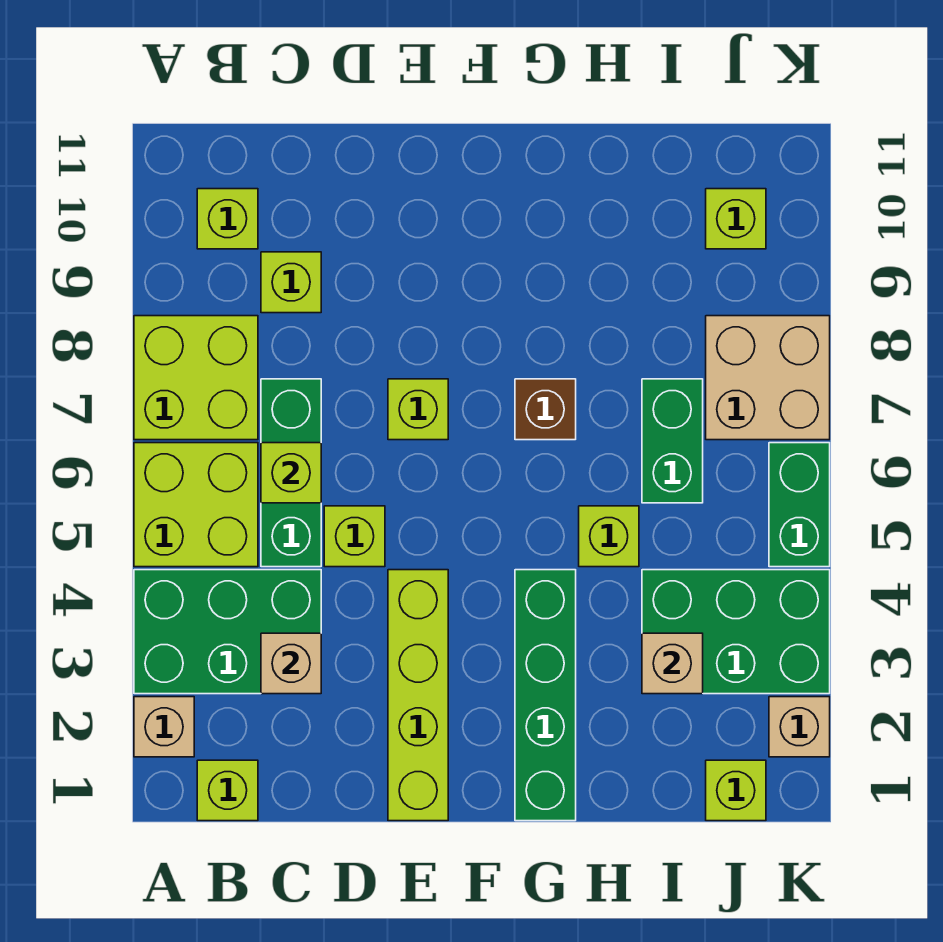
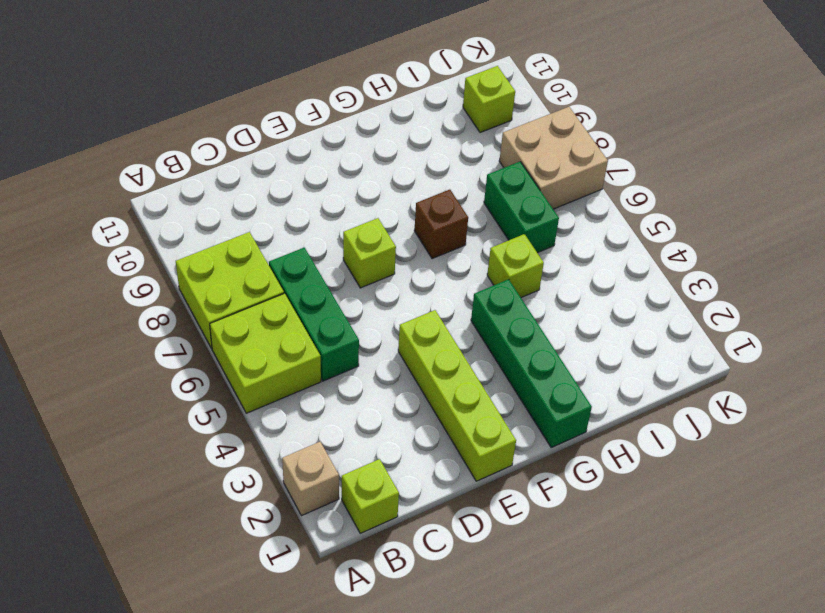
none -> green 2x3 brick [134,570,321,694]
none -> lime 1x1 brick [197,189,258,249]
none -> lime 1x1 brick [261,252,321,313]

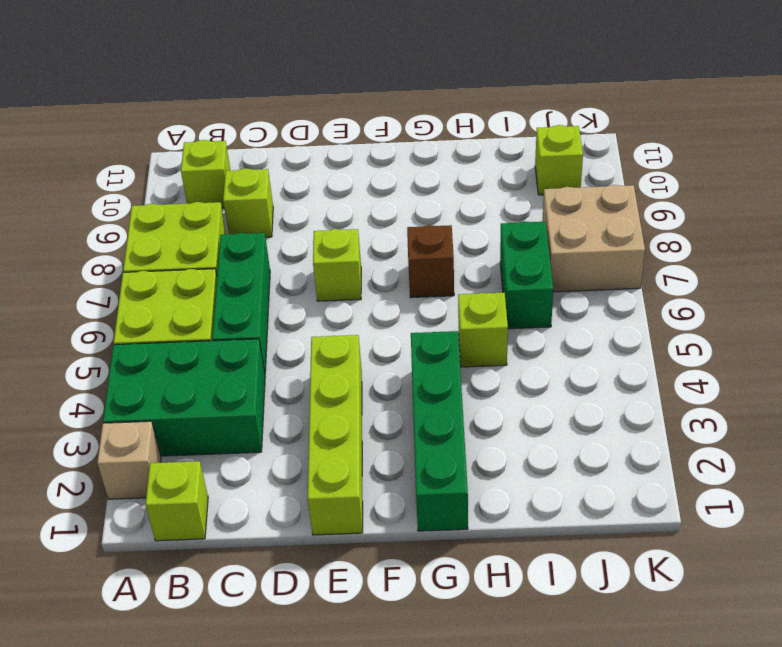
none -> lime 1x1 brick [324,506,385,567]
none -> green 2x3 brick [642,570,830,694]
none -> lime 1x1 brick [706,760,766,821]

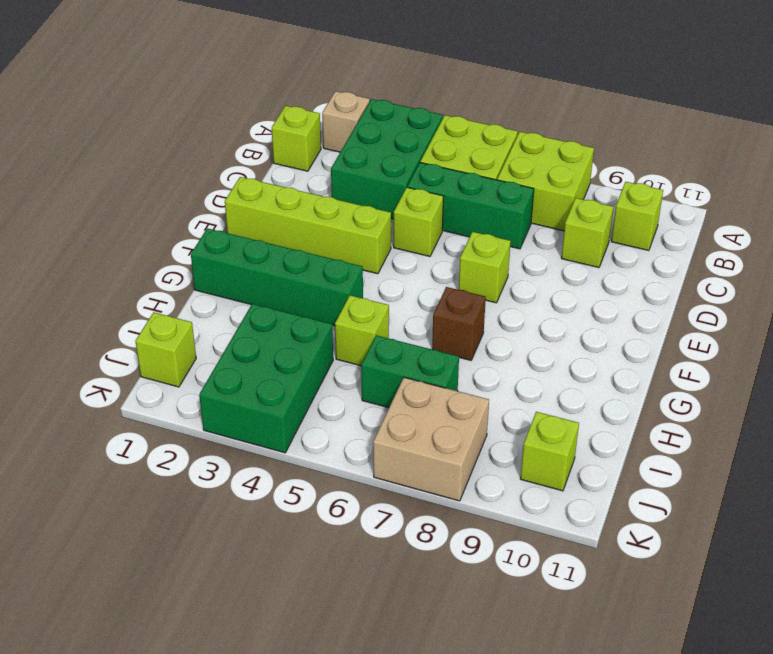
none -> tan 1x1 brick [769,697,830,757]
none -> green 1x2 brick [769,443,830,567]
none -> tan 1x1 brick [261,633,321,694]

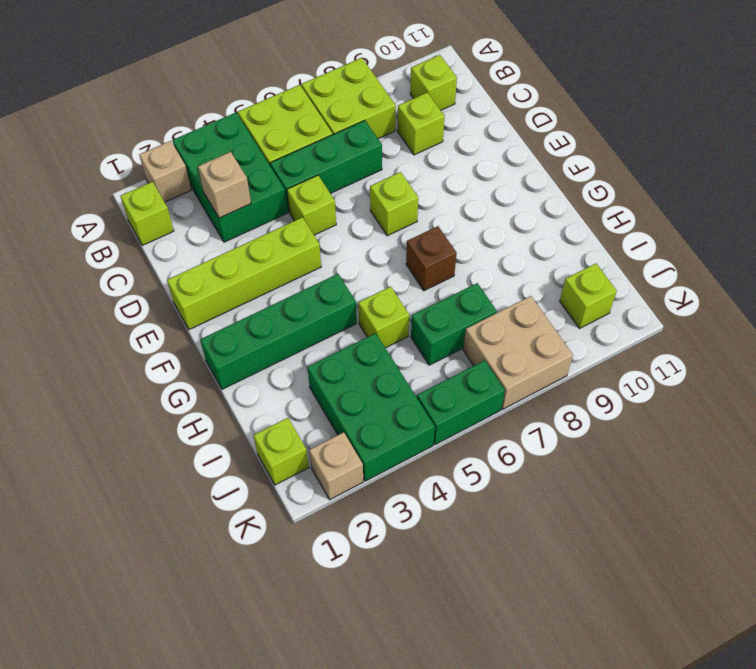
none -> lime 1x1 brick [261,443,321,503]
none -> tan 1x1 brick [642,633,703,694]

